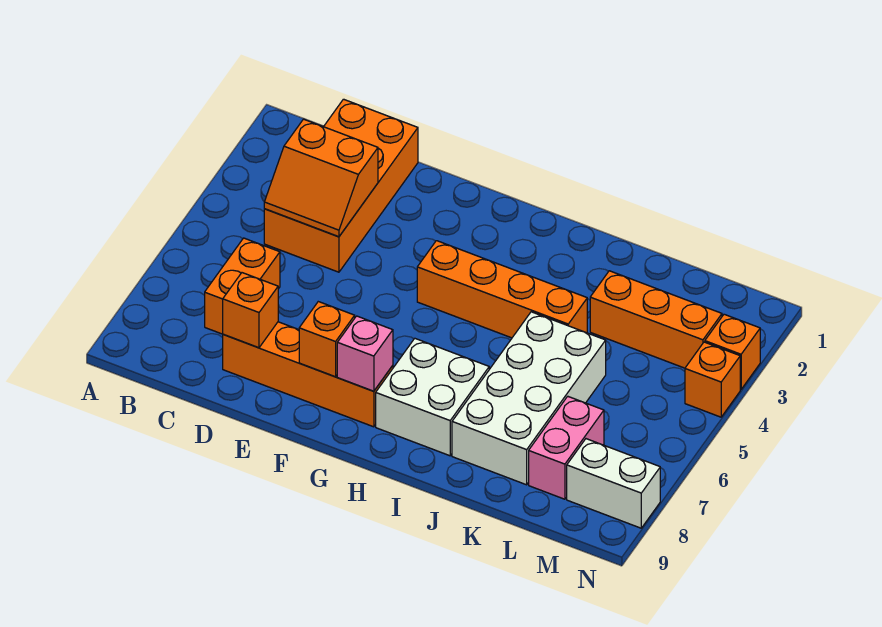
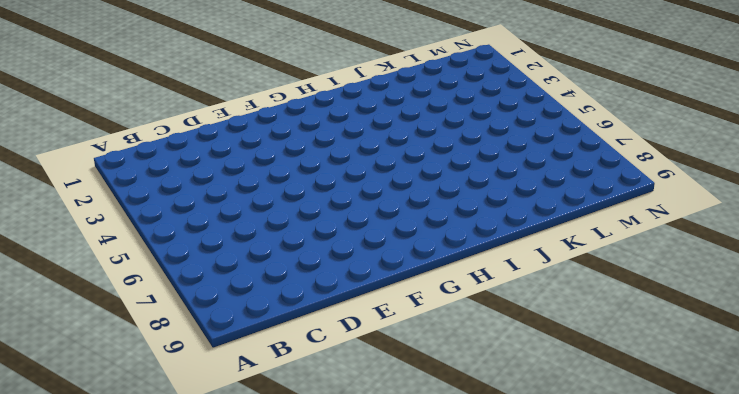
none -> orange 2x4 brick [264,99,418,272]
none -> orange 1x2 brick [205,238,280,334]
none -> orange 1x4 brick [223,322,393,427]

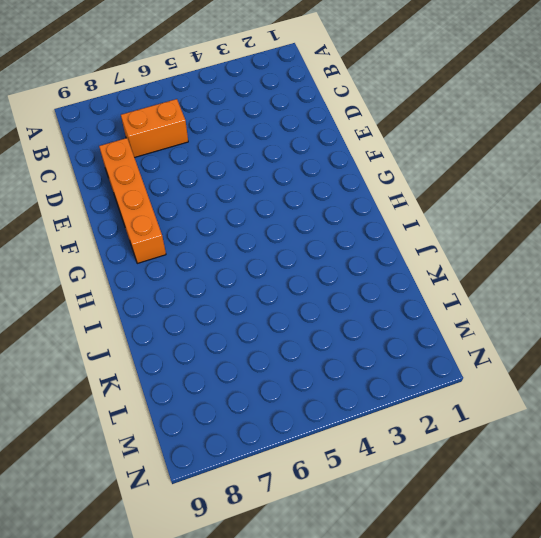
none -> orange 2x4 brick [264,99,418,272]
none -> orange 1x4 brick [417,241,587,338]
none -> white 2x2 brick [376,339,489,456]

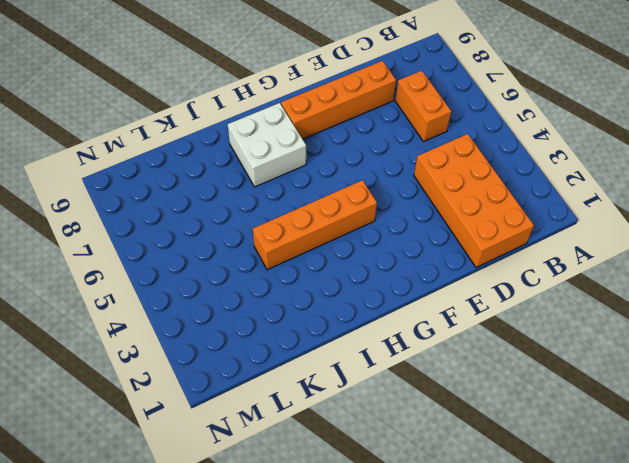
none -> white 2x4 brick [452,312,606,485]
none -> orange 1x3 brick [590,271,722,368]
none -> pink 1x2 brick [529,396,604,499]

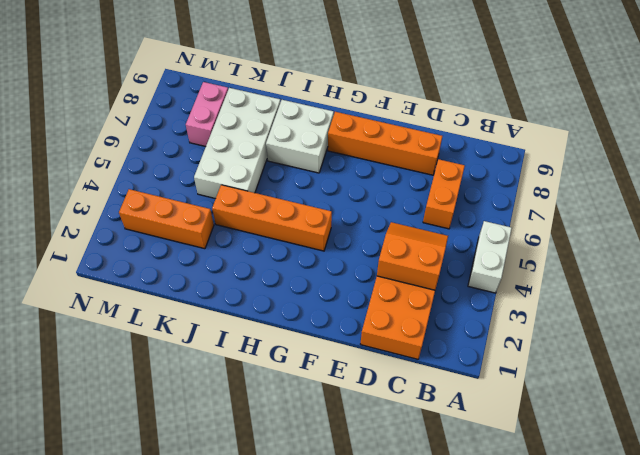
white 1x2 brick [468,221,512,293] -> white 1x2 brick turned to [567,439,660,528]
none -> orange 1x1 brick [705,314,760,389]
none -> orange 1x1 brick [685,342,740,417]
none -> orange 1x1 brick [223,273,278,348]

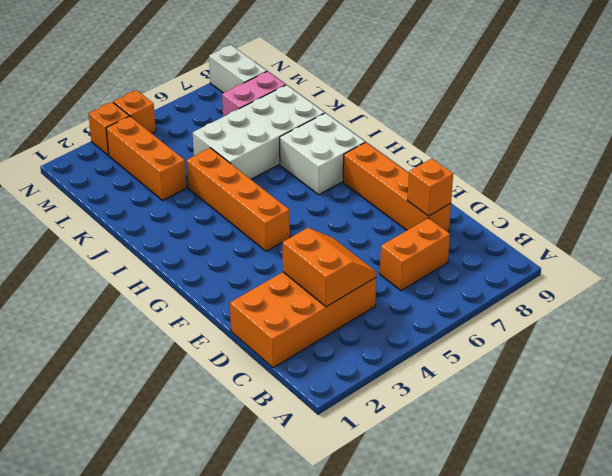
none -> orange 1x1 brick [299,302,355,377]
none -> pink 1x1 brick [337,316,393,391]

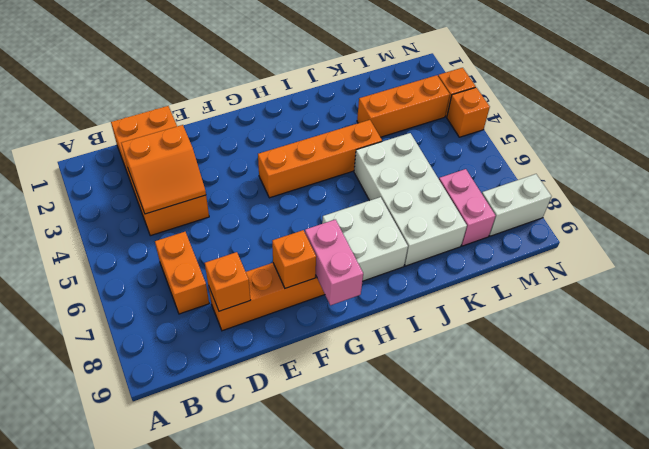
pink 1x2 brick [305,220,363,305] -> pink 1x1 brick [337,316,393,391]

